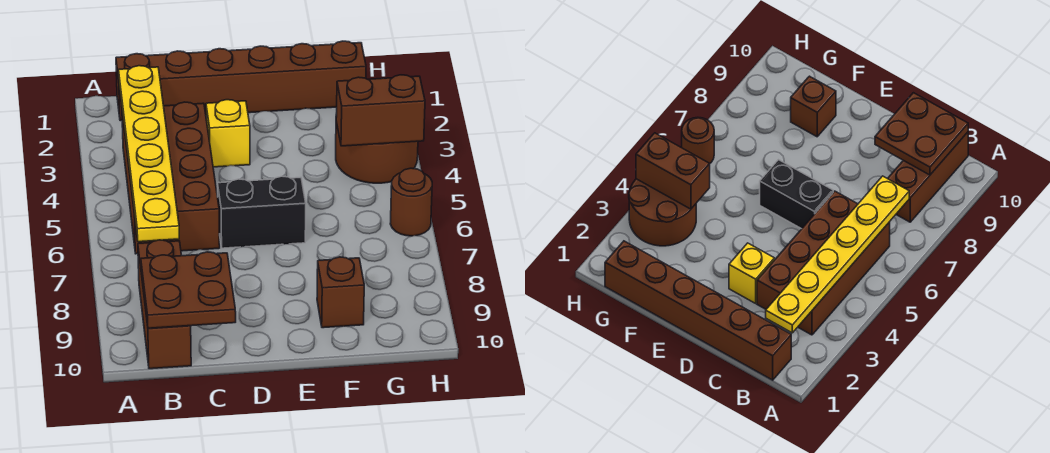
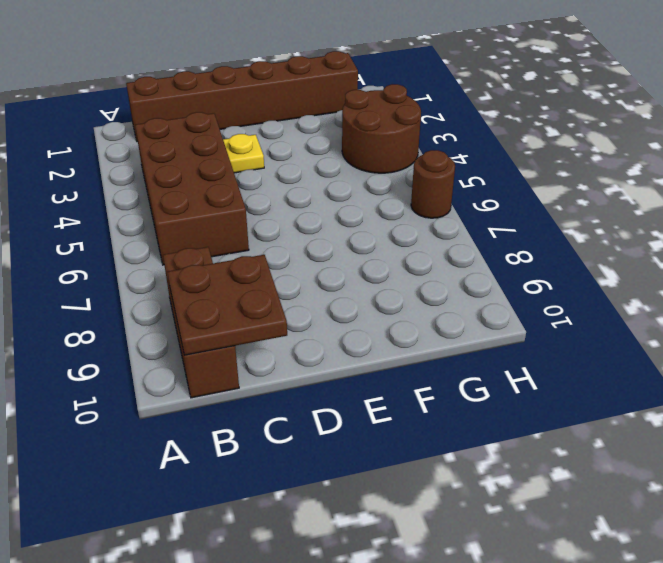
yellow 1x1 plate [223,134,264,173] -> yellow 1x1 brick [206,100,250,167]
none -> black 1x2 brick [218,176,306,248]
none -> brown 1x1 brick [317,257,364,328]

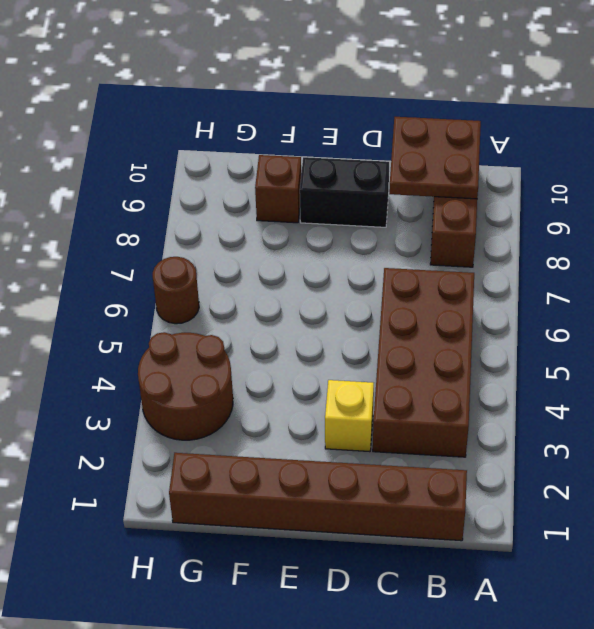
black 1x2 brick [300,157,389,227] -> black 1x2 brick moved to [218,176,306,248]
none -> yellow 1x6 plate [119,66,179,242]
none -> brown 1x2 brick [336,75,425,146]

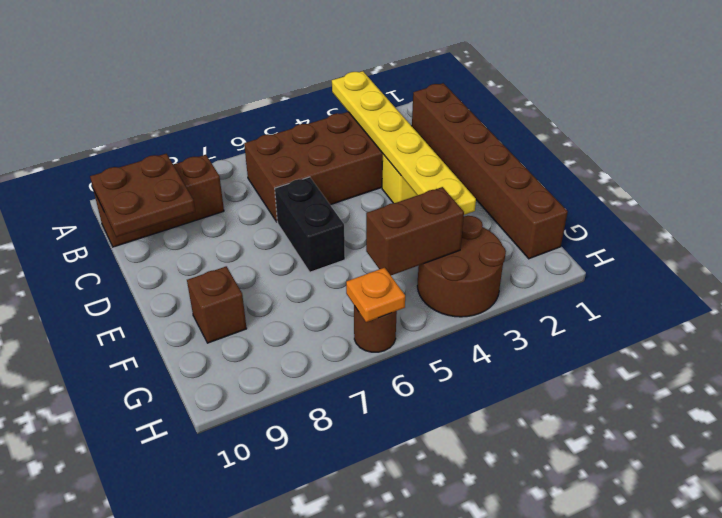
yellow 1x6 plate [332,71,476,215] -> yellow 1x6 plate turned to [119,66,179,242]
brown 1x2 brick [366,187,464,275] -> brown 1x2 brick turned to [336,75,425,146]
orange 1x1 plate [346,268,405,322] -> none

